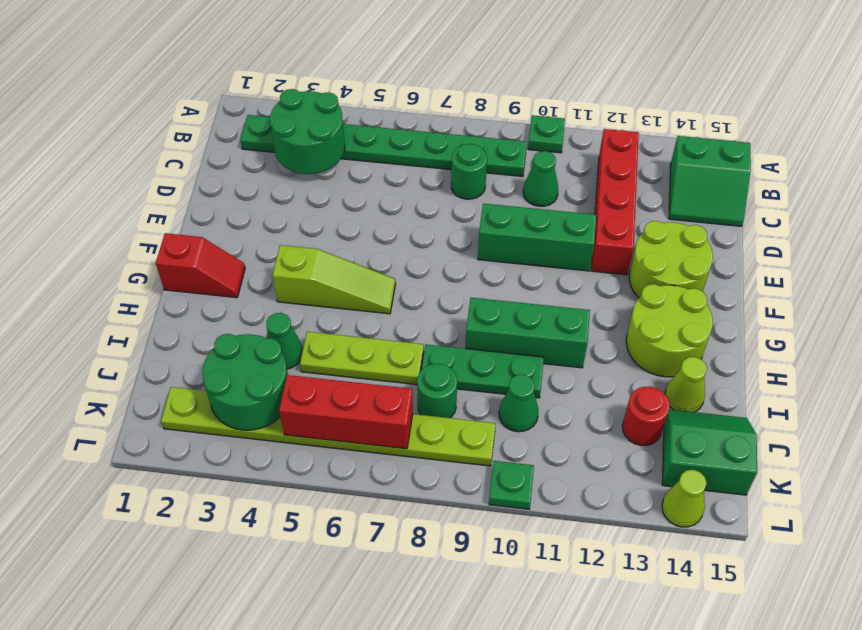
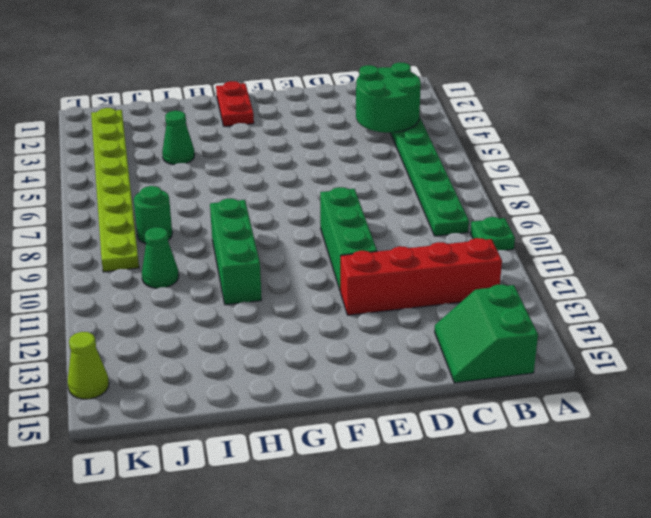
red 1x2 plate [216,81,254,126] -> red 1x2 slope [156,233,245,298]
none -> green 1x1 round brick [451,144,487,199]
none -> green 1x1 cone [523,151,558,206]
none -> lime 2x2 round brick [629,221,713,298]

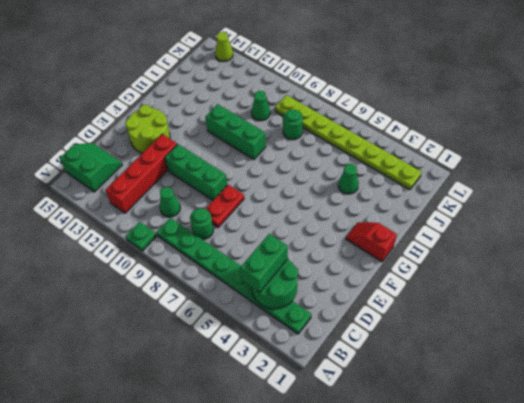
green 1x2 brick [240,234,288,293] -> none
red 1x2 plate [206,185,244,228] -> none
none -> lime 1x3 slope [273,245,396,314]
none -> lime 2x2 round brick [626,284,713,377]
none -> lime 1x3 plate [300,332,424,385]

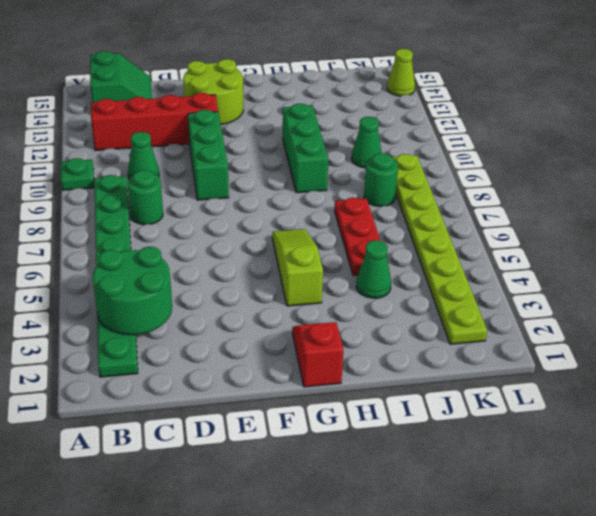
red 1x3 plate [335,197,380,276] -> lime 1x3 plate [300,332,424,385]
none -> lime 2x2 round brick [626,284,713,377]
none -> green 1x3 plate [422,344,544,398]
none -> lime 1x1 cone [665,357,707,412]

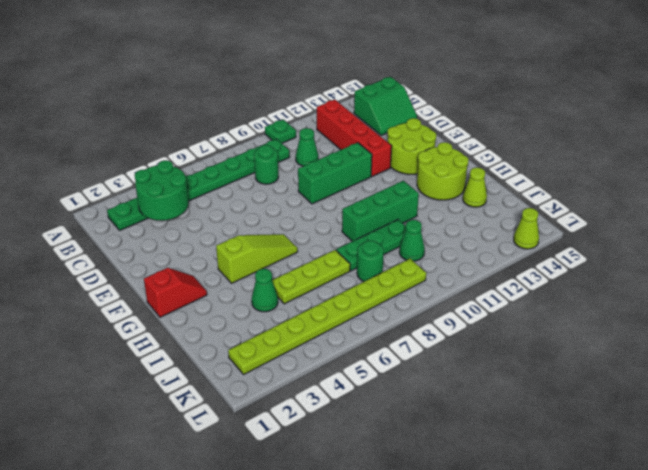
none -> red 1x1 round brick [622,386,670,446]
none -> green 2x2 slope [662,409,757,495]
none -> green 1x1 plate [489,461,534,509]

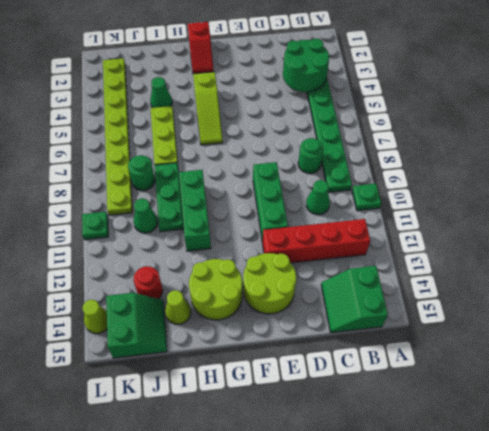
none -> green 2x2 round brick [202,334,288,430]
none -> red 1x3 brick [279,375,413,449]

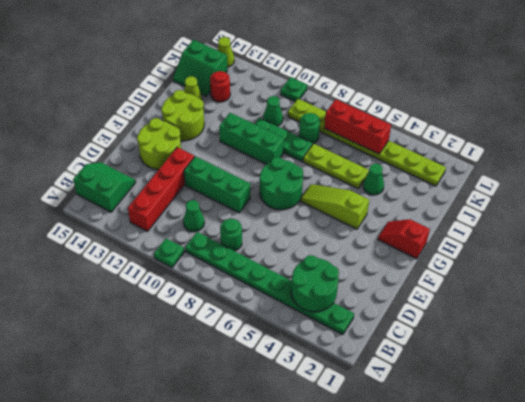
green 2x2 round brick [260,157,303,210] -> green 2x2 round brick moved to [202,334,288,430]

